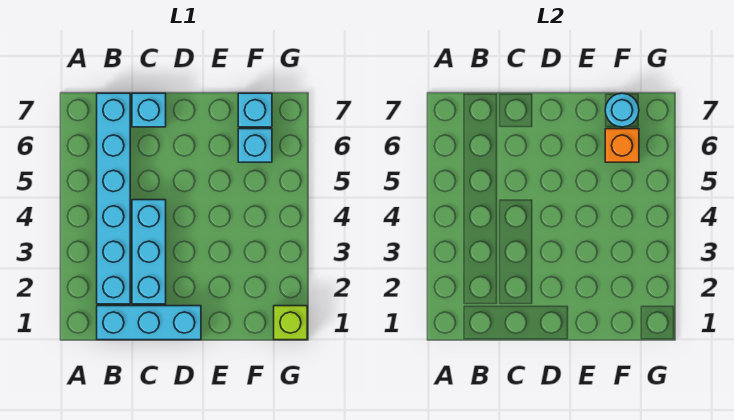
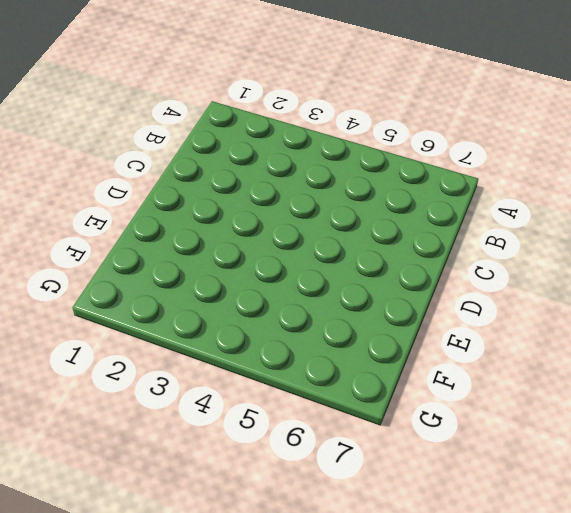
none -> cyan 1x3 brick [97,306,201,340]
none -> cyan 1x6 brick [97,93,130,304]

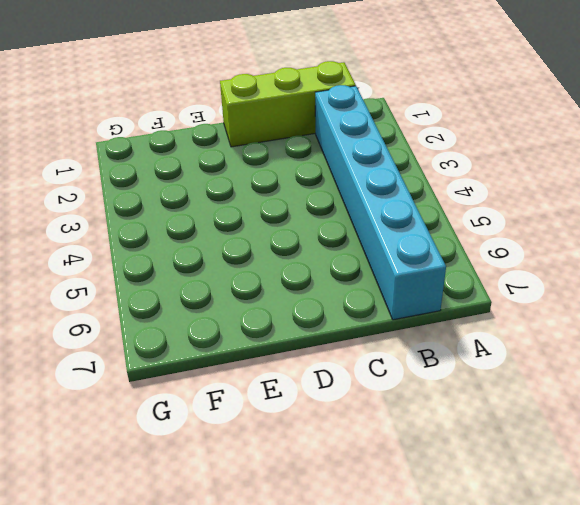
lime 1x3 brick [220,61,356,147] -> cyan 1x3 brick [97,306,201,340]
none -> cyan 1x3 brick [132,200,166,304]
none -> cyan 1x1 brick [132,93,166,127]

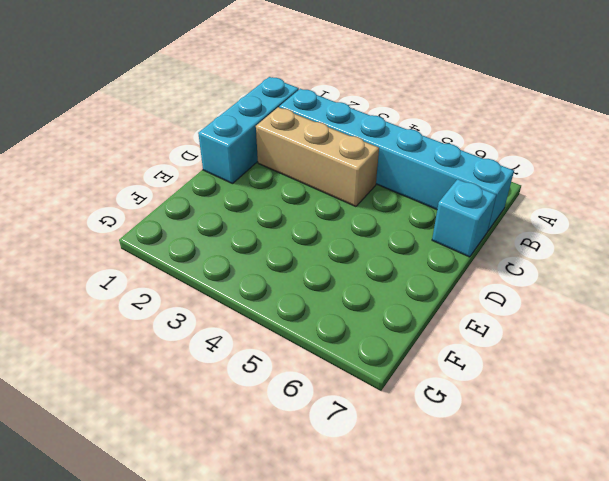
tan 1x3 brick [256,107,379,207] -> cyan 1x3 brick [132,200,166,304]
none -> cyan 1x1 brick [238,129,272,162]
none -> cyan 1x1 brick [238,93,272,127]

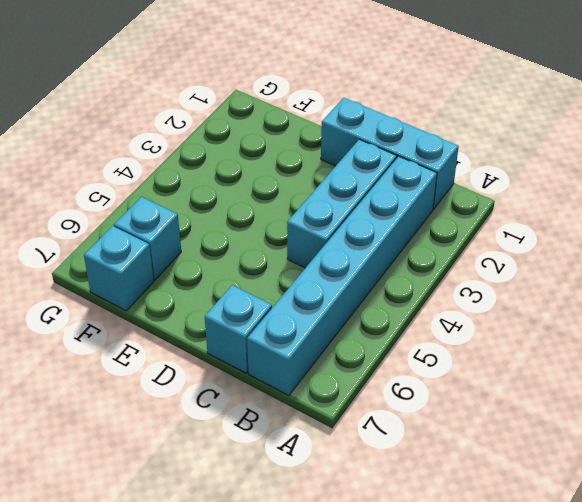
none -> lime 1x1 brick [274,306,307,340]
none -> orange 1x1 brick [605,129,639,162]

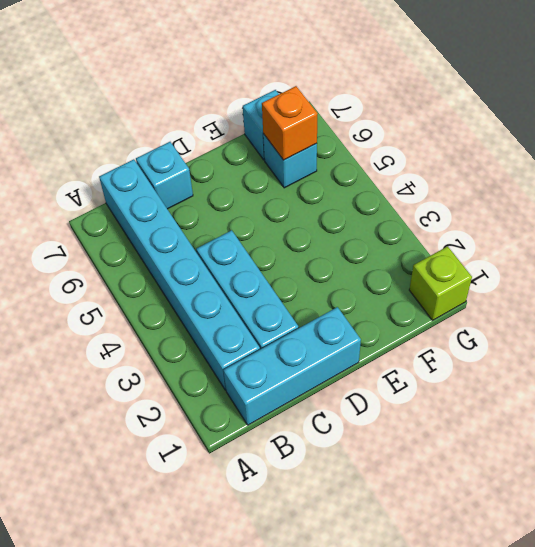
none -> cyan 1x1 round brick [605,93,639,127]

